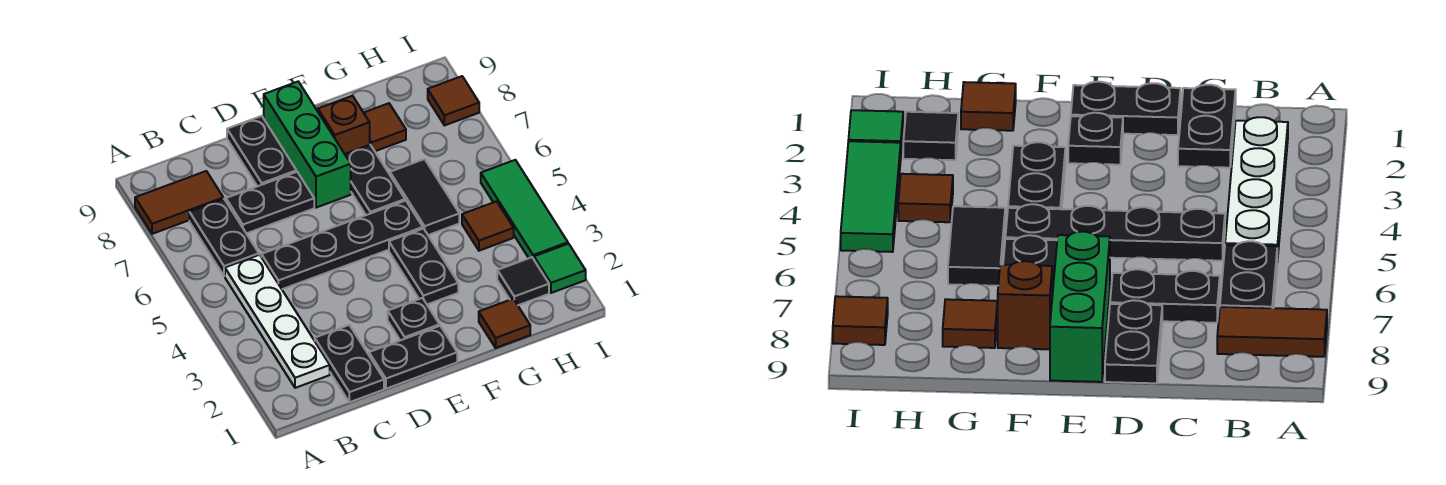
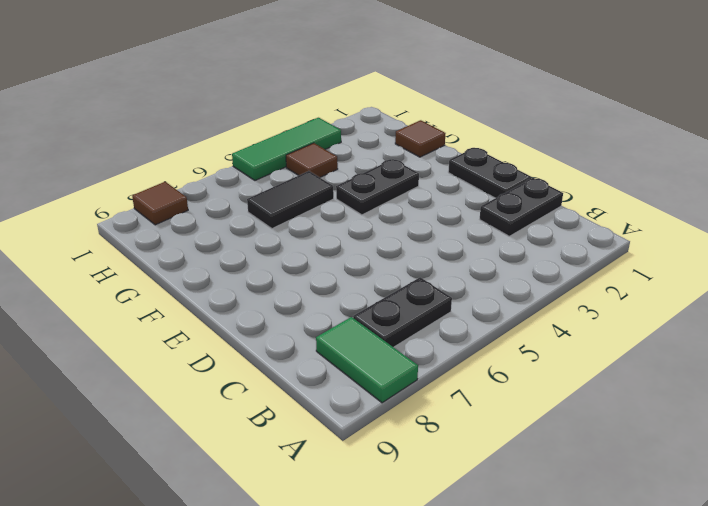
green 1x2 tile [316,317,418,403] -> brown 1x2 tile [135,171,223,234]
none -> white 1x4 plate [225,255,330,388]
none -> black 1x4 plate [261,201,423,289]
none -> black 1x2 plate [226,172,314,234]

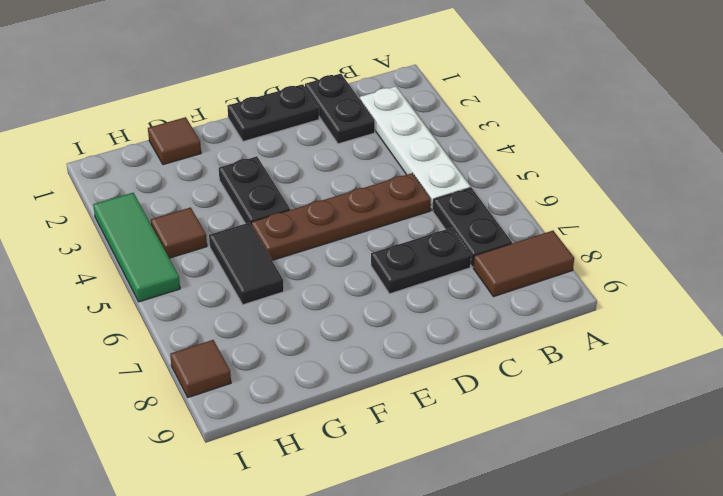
brown 1x4 plate [251,173,431,260] -> black 1x4 plate [261,201,423,289]
none -> black 1x2 plate [227,116,296,186]
none -> black 1x1 plate [388,298,439,340]
none -> green 1x3 brick [264,82,351,208]

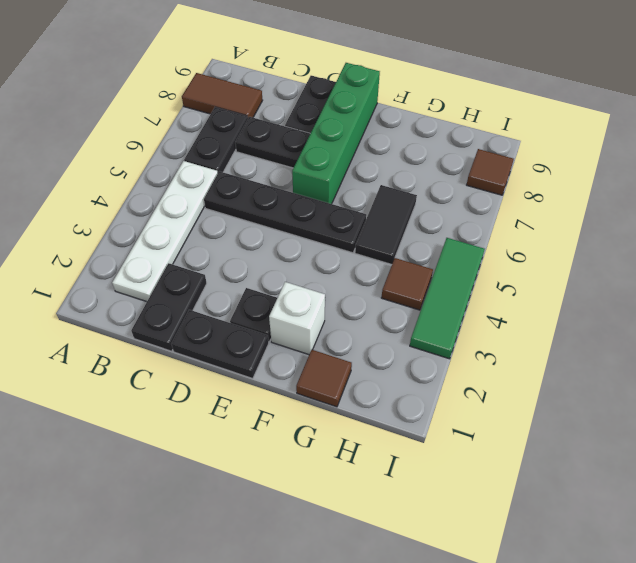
green 1x4 brick [292,63,380,204] -> green 1x3 brick [264,82,351,208]
white 1x1 brick [269,282,325,355] -> none
none -> black 1x2 plate [389,229,458,304]
none -> black 1x2 plate [345,145,405,215]
none -> brown 1x1 brick [318,96,370,154]

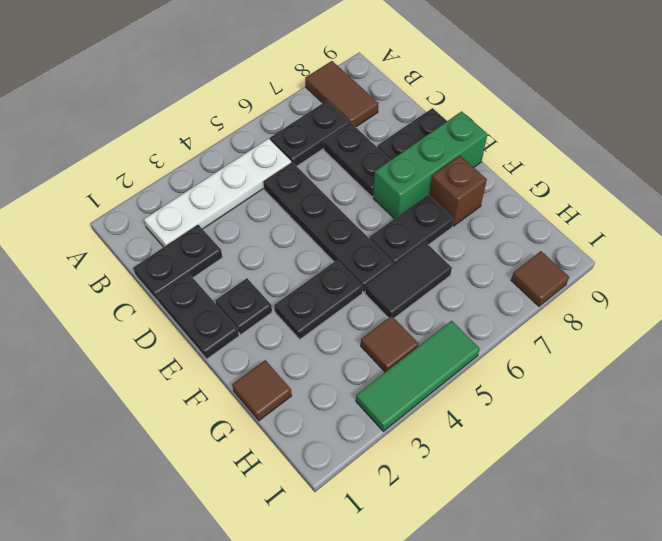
none -> brown 1x1 tile [364,103,406,151]
none -> black 1x1 tile [497,257,549,305]
none -> green 1x1 tile [534,244,586,293]

